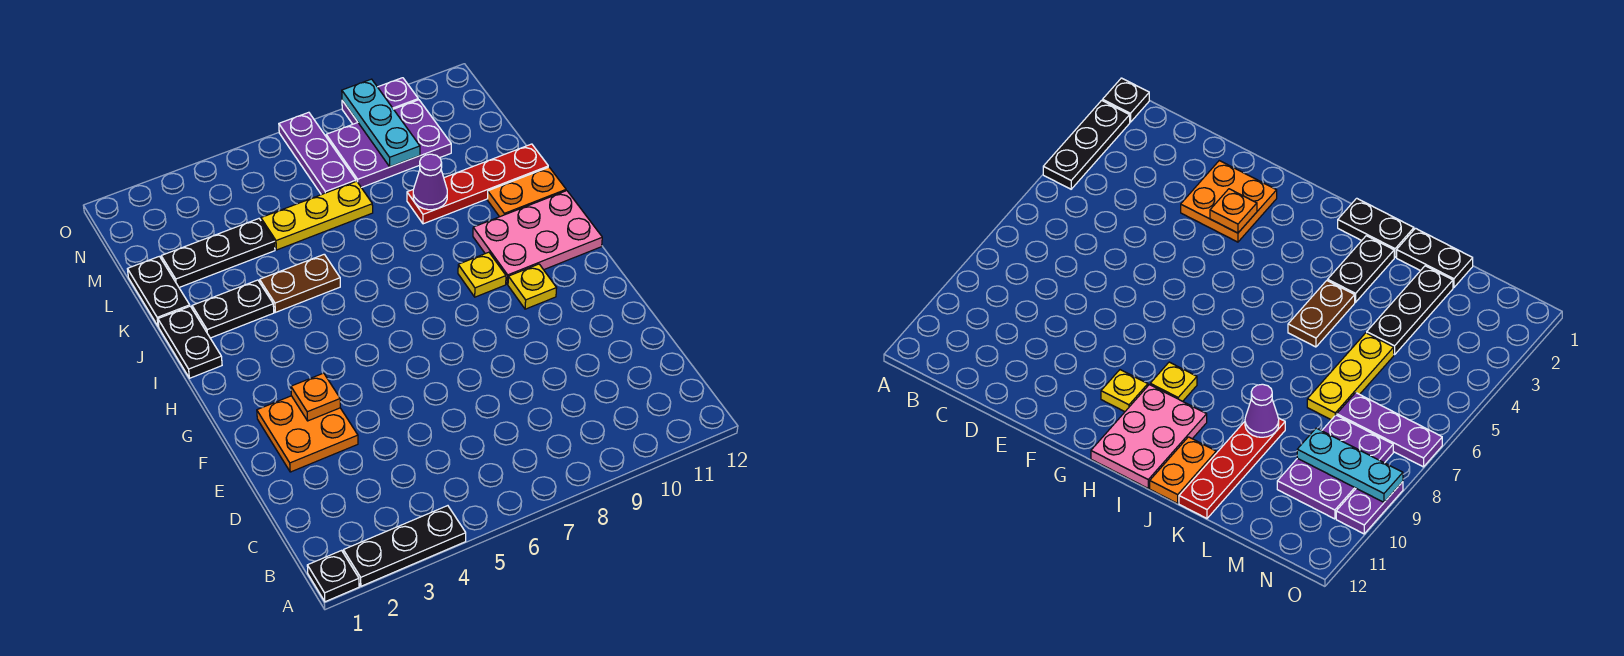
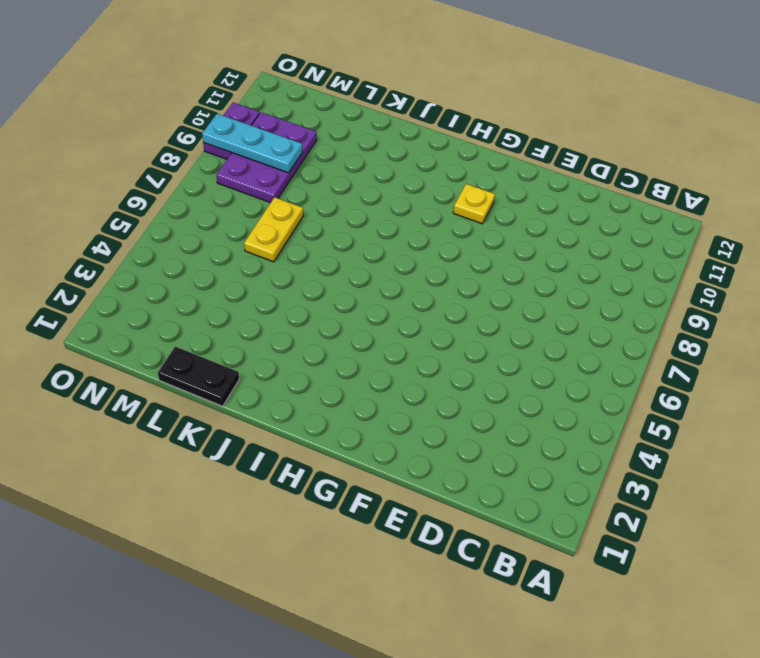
yellow 1x2 plate [244,197,303,262] -> yellow 1x3 plate [261,181,373,250]
none -> black 1x1 plate [307,551,359,602]
none -> black 1x3 plate [343,506,466,586]
none -> orange 2x2 plate [257,396,358,472]

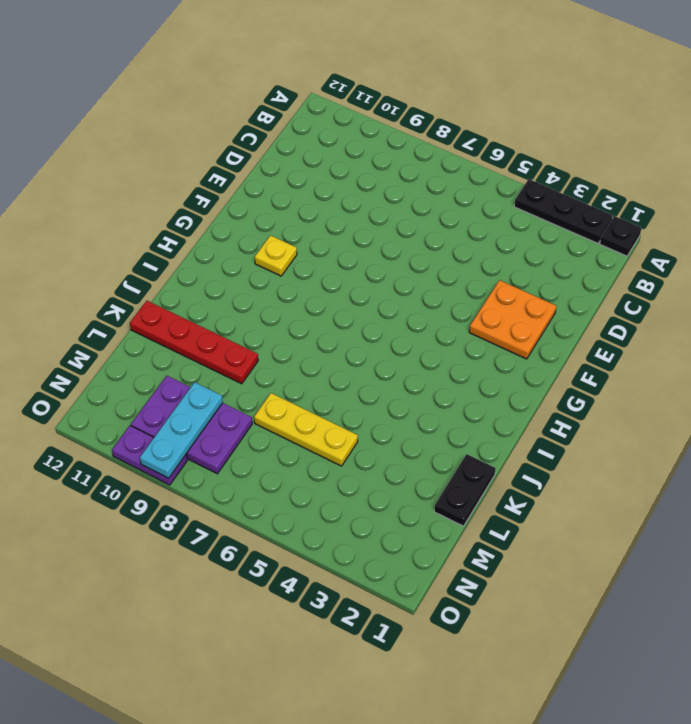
none -> yellow 1x1 plate [458,252,506,297]
none -> pink 2x3 plate [473,191,602,284]
none -> black 1x2 plate [158,306,222,378]

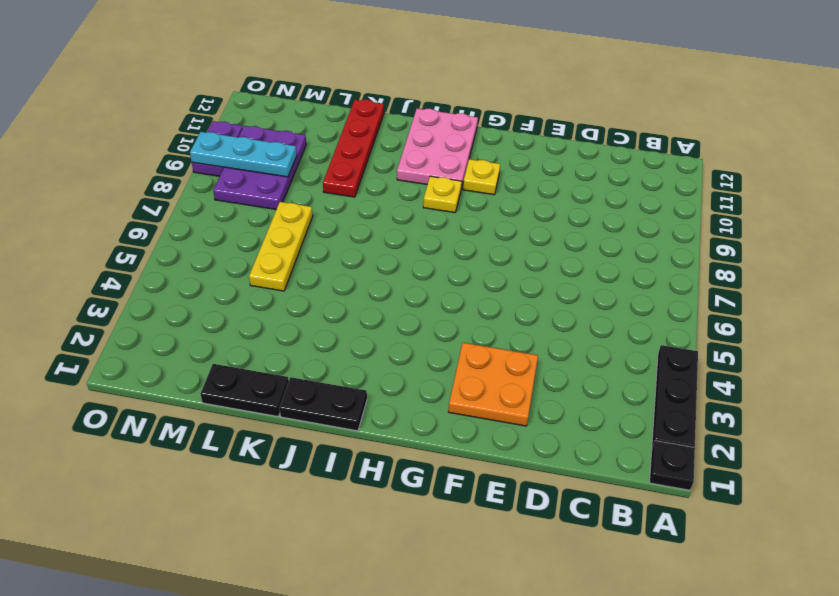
none -> black 1x2 plate [192,280,274,338]
none -> brown 1x2 plate [260,254,340,312]
none -> orange 1x2 plate [488,167,566,217]

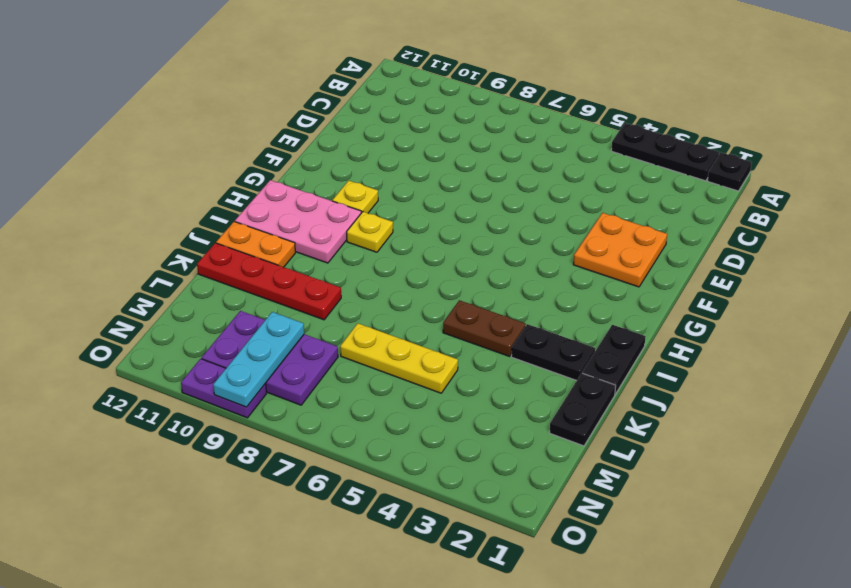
none -> black 1x3 plate [161,219,275,287]
none -> purple 1x3 plate [279,112,356,195]
none -> orange 1x1 plate [291,373,340,421]

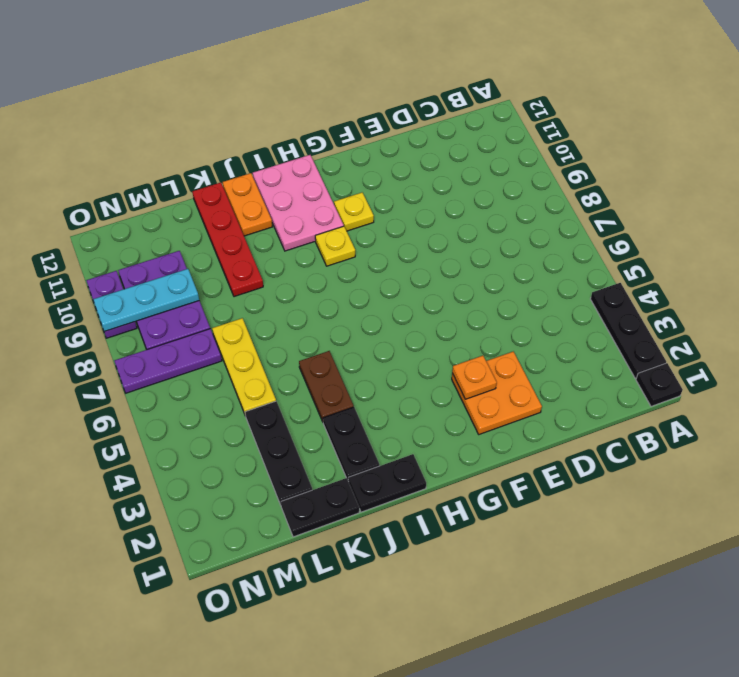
none -> purple 1x1 cone [413,154,447,210]

